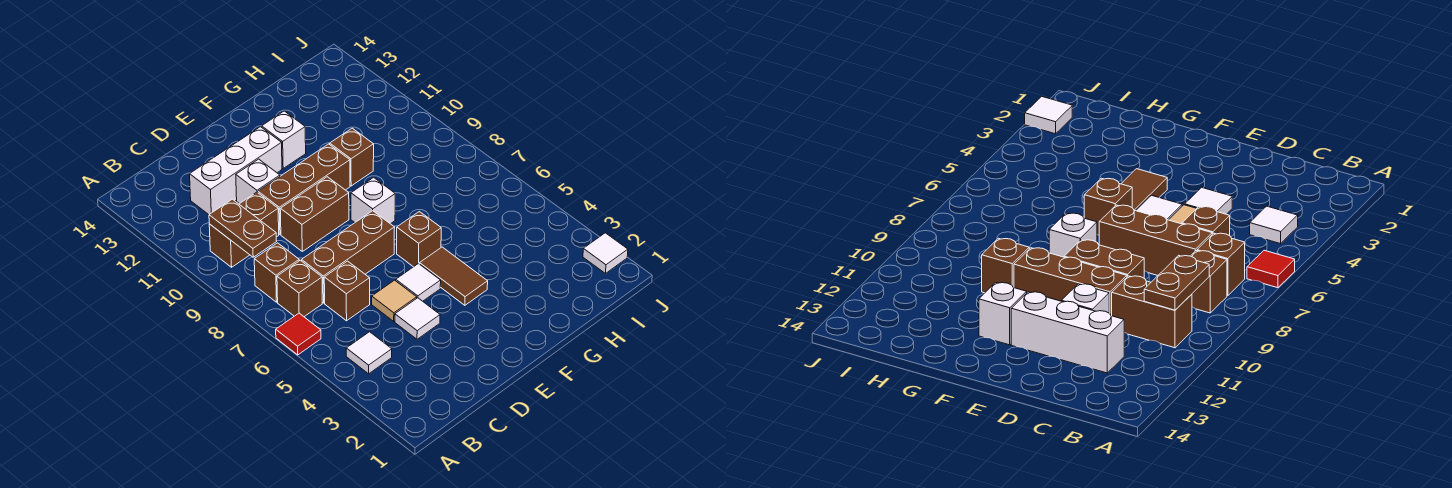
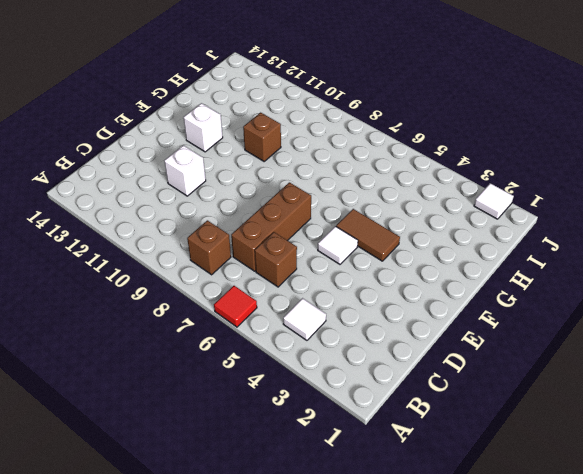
none -> brown 1x1 brick [277,260,322,317]
none -> brown 1x2 brick [209,192,279,267]
none -> white 1x3 brick [190,127,282,215]

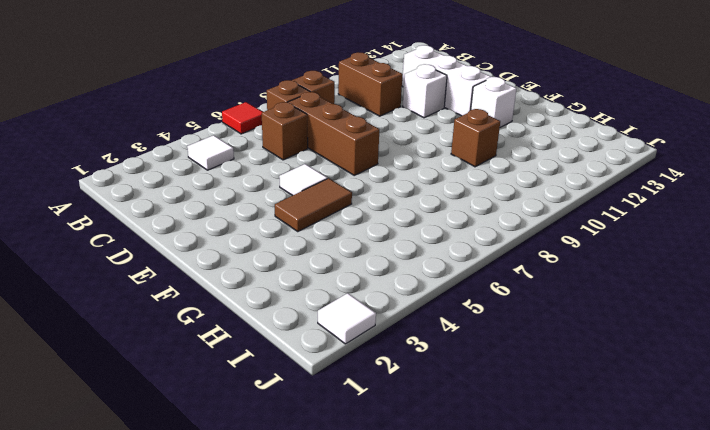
none -> white 1x1 tile [395,298,440,339]
none -> tan 1x1 tile [372,280,417,321]
none -> brown 1x2 brick [280,177,349,251]

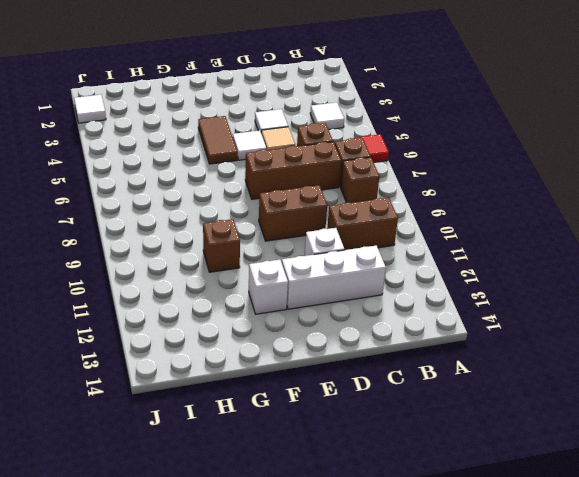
none -> brown 1x3 brick [258,144,350,234]
none -> brown 1x1 brick [397,212,441,267]
none -> white 1x1 brick [351,177,395,224]

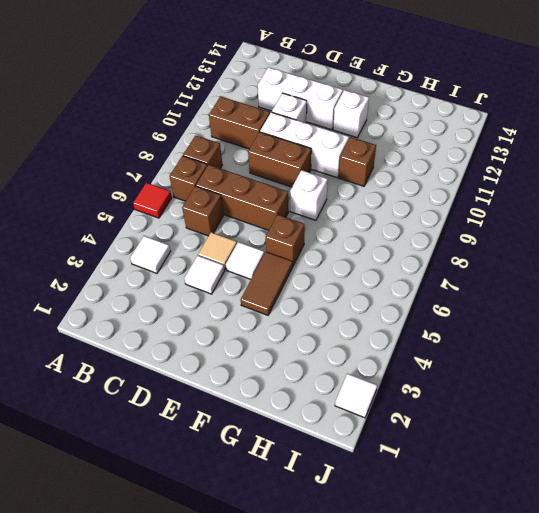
white 1x3 brick [260,112,349,178] -> brown 1x3 brick [258,144,350,234]
none -> brown 1x2 plate [209,199,276,257]

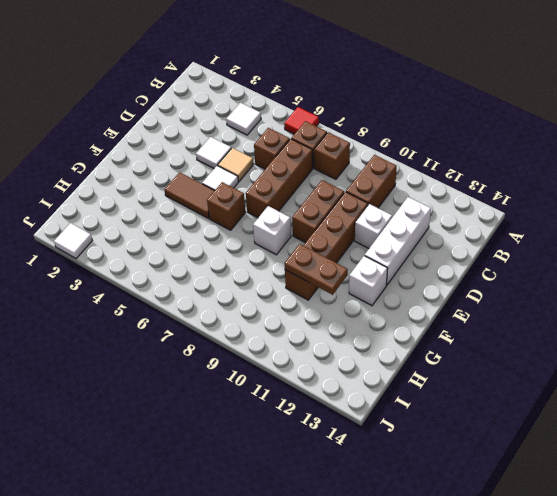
brown 1x2 plate [284,244,348,295] -> brown 1x2 plate moved to [209,199,276,257]

